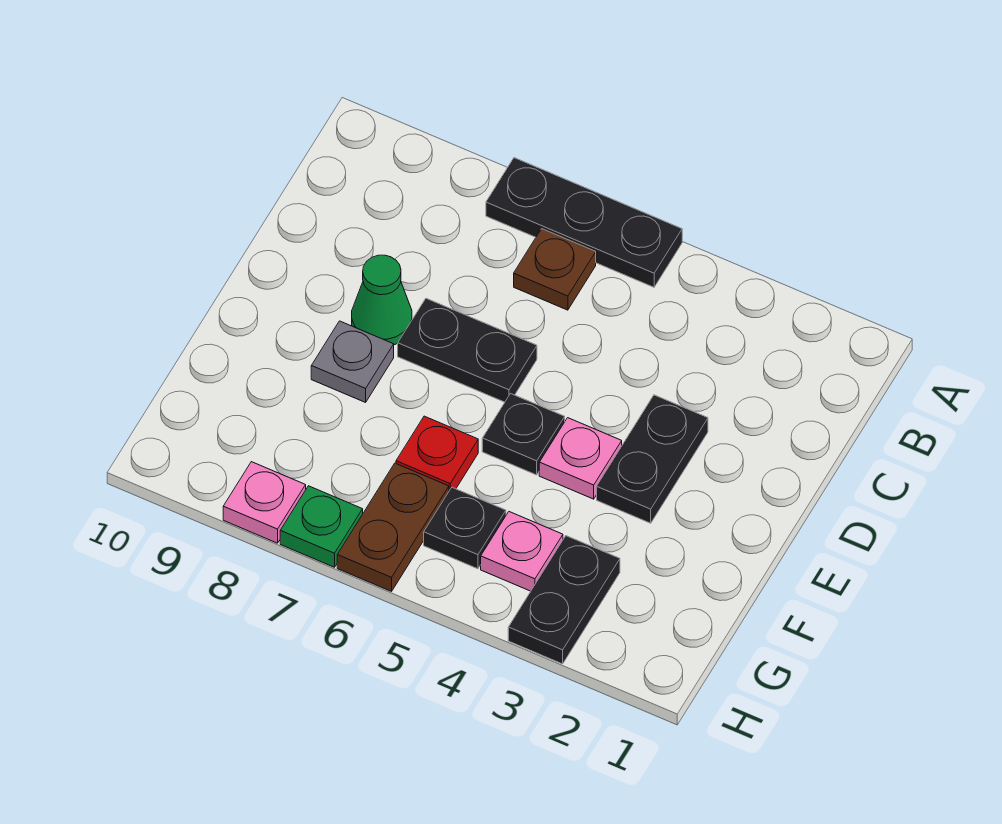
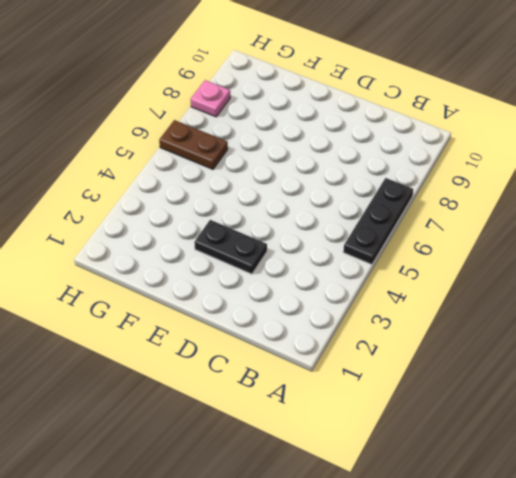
none -> brown 1x1 plate [514,229,596,310]
none -> black 1x2 plate [398,298,537,402]
none -> green 1x1 cone [352,255,412,345]

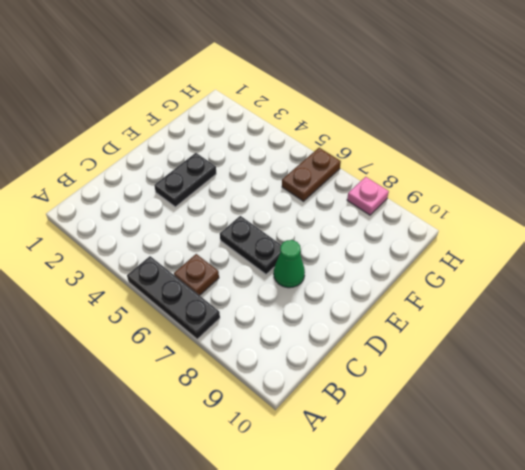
none -> pink 1x1 plate [539,418,622,499]
none -> black 1x1 plate [482,394,565,475]
none -> grey 1x1 plate [311,321,394,402]

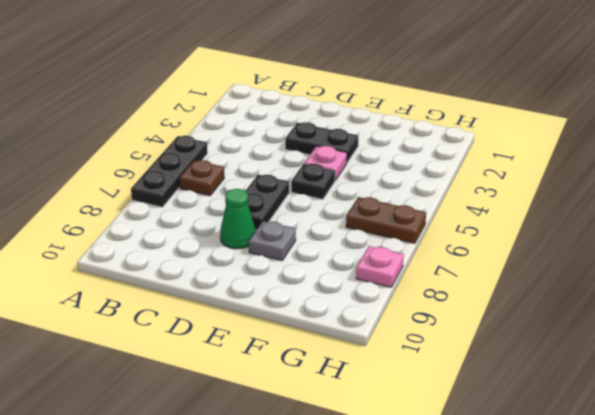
none -> red 1x1 plate [396,416,478,491]
none -> black 1x2 plate [508,536,620,664]
none -> pink 1x1 plate [481,512,563,591]

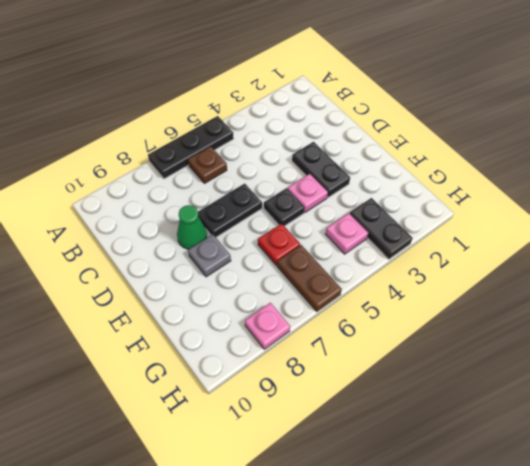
none -> black 1x1 plate [424,487,506,569]
none -> green 1x1 plate [280,486,363,567]

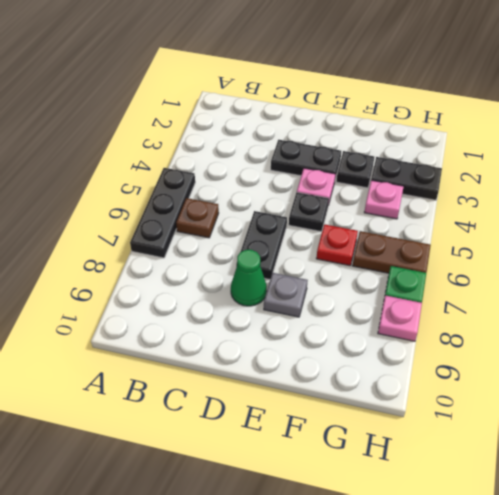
black 1x1 plate [336,151,374,188] -> black 1x1 plate moved to [424,487,506,569]

